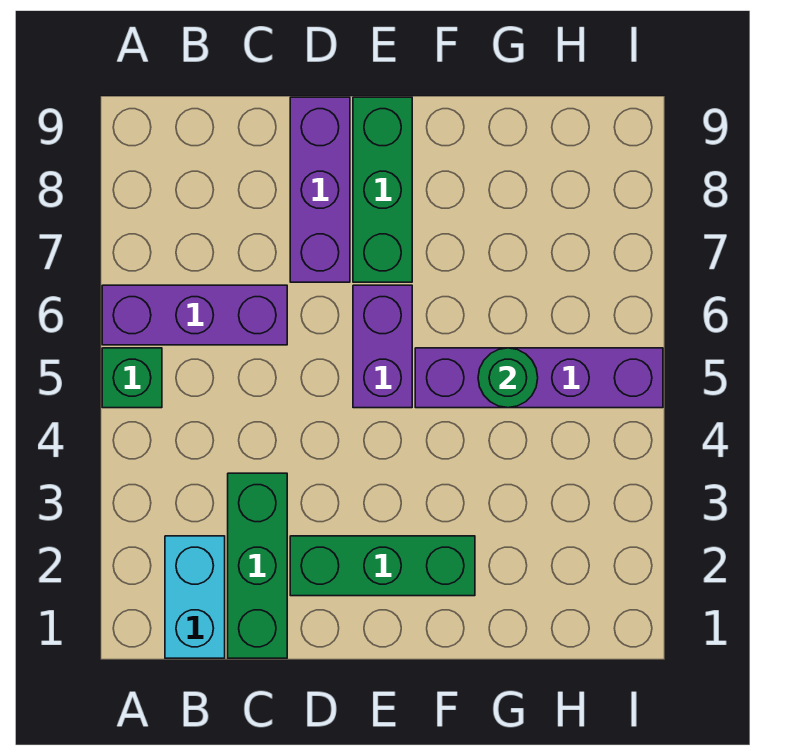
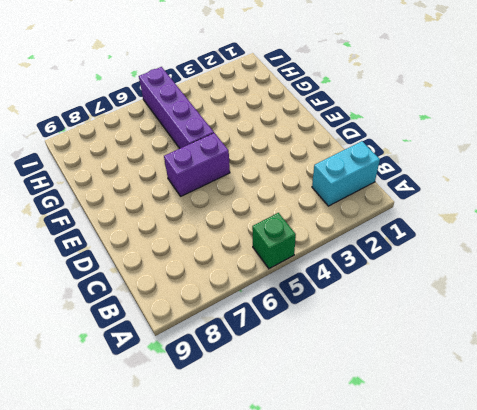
none -> purple 1x3 brick [102,285,287,345]
none -> green 1x3 brick [228,473,287,658]

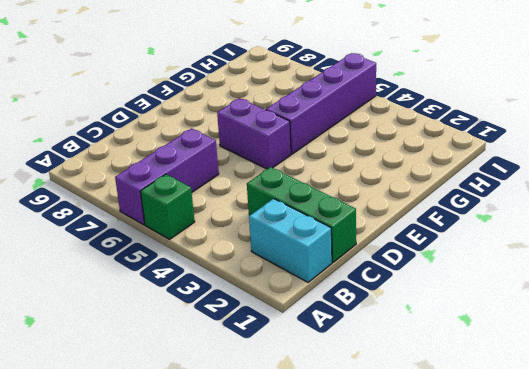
none -> green 1x3 brick [290,536,475,596]
none -> purple 1x3 brick [290,97,350,282]

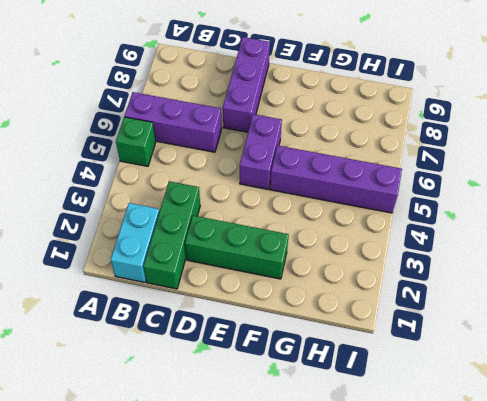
none -> green 1x3 brick [353,97,412,282]
none -> green 1x1 round brick [478,348,538,408]

